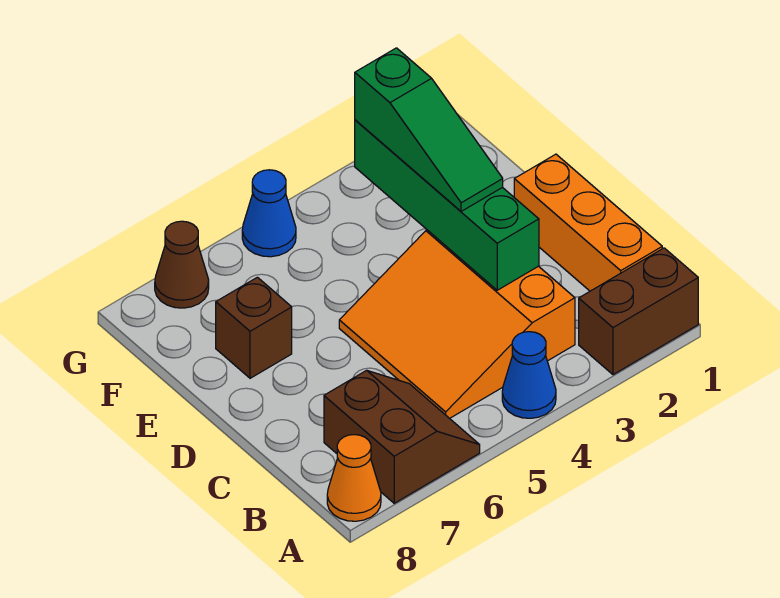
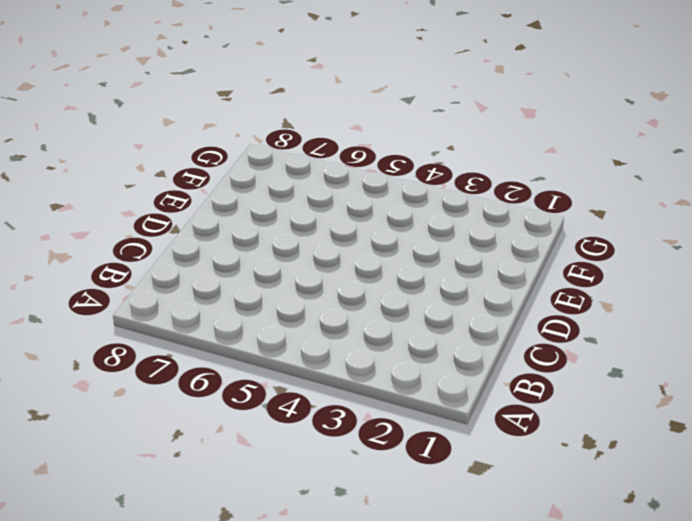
none -> brown 1x2 brick [579,248,698,375]
none -> blue 1x1 cone [502,332,556,418]

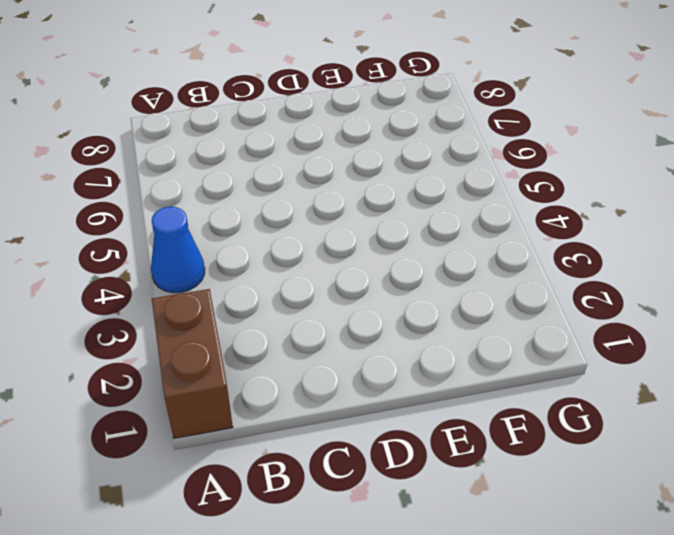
none -> brown 2x2 slope [324,370,480,503]
none -> orange 1x1 cone [327,435,381,521]

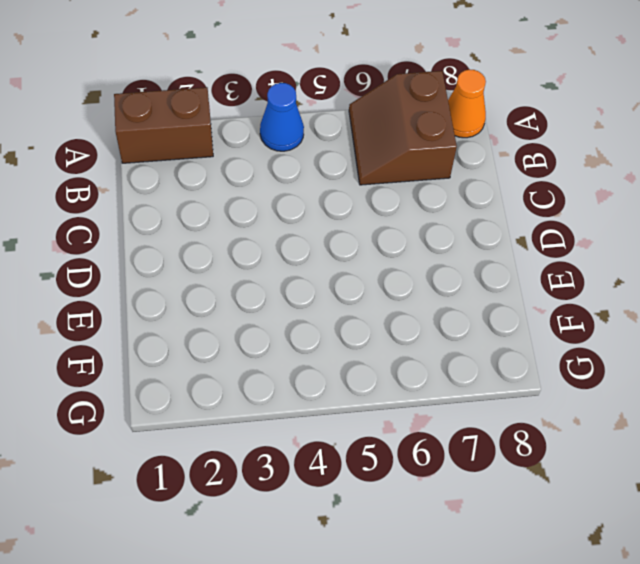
none -> orange 1x3 brick [514,154,662,291]
none -> orange 3x3 slope [339,230,575,418]

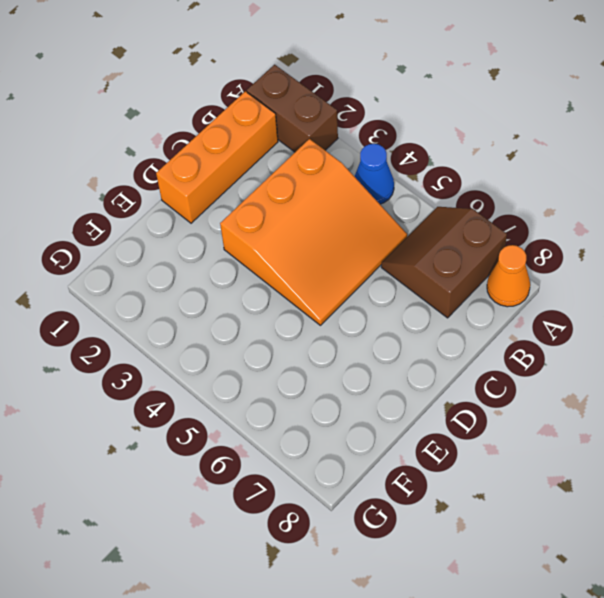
none -> brown 1x1 brick [216,277,292,378]
none -> blue 1x1 cone [242,170,296,257]

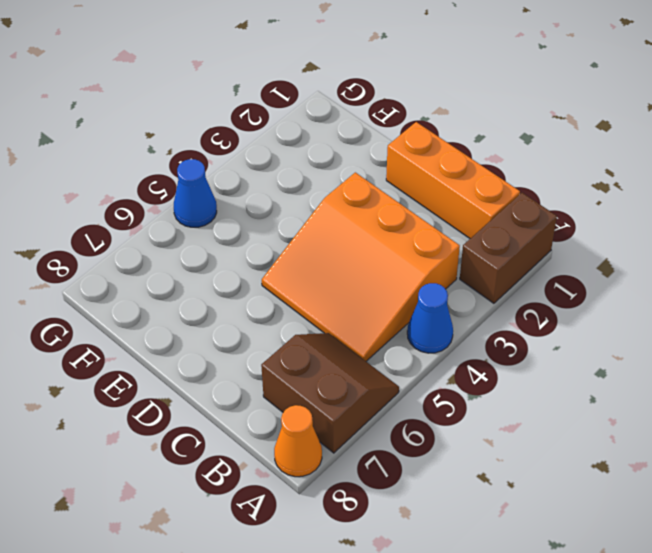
none -> brown 1x1 brick [216,277,292,378]
none -> brown 1x1 cone [155,221,209,308]

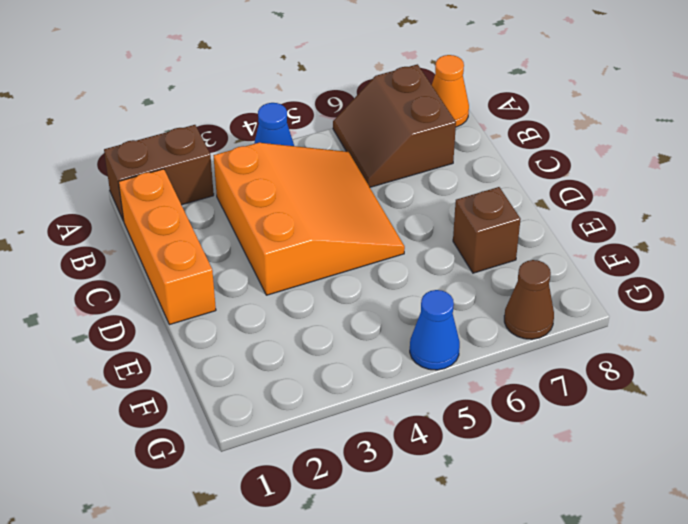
none -> green 1x4 brick [355,120,539,290]
none -> green 1x3 slope [355,48,503,211]

